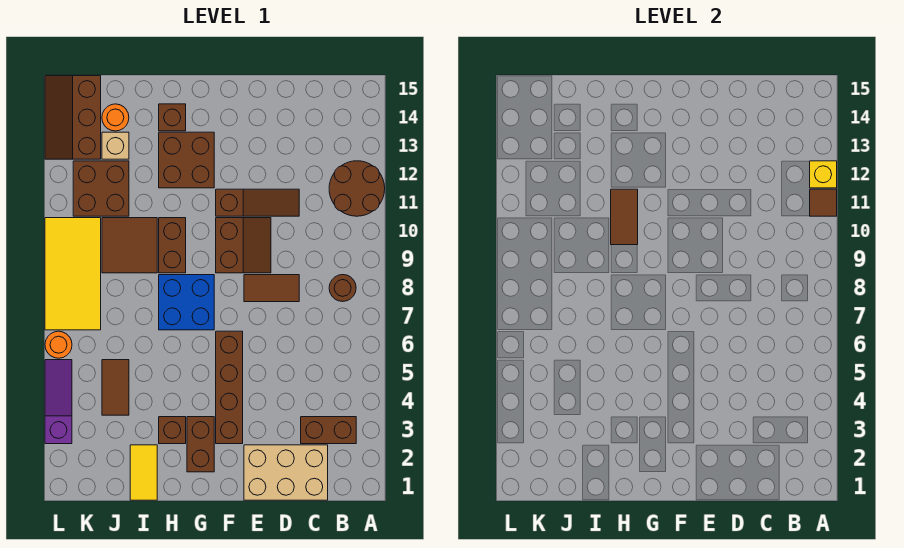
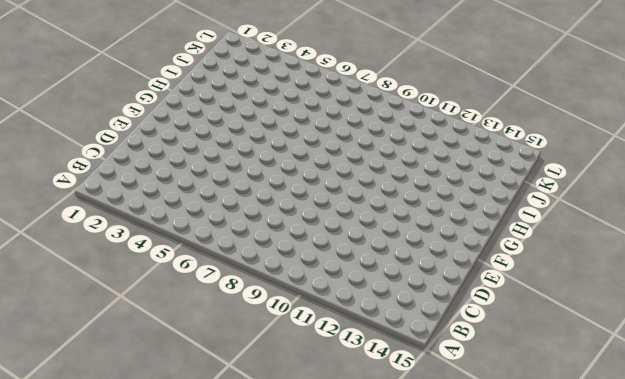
none -> brown 2x2 round brick [329,161,385,216]
none -> brown 1x2 brick [301,417,356,444]
none -> brown 1x1 round brick [329,275,356,302]

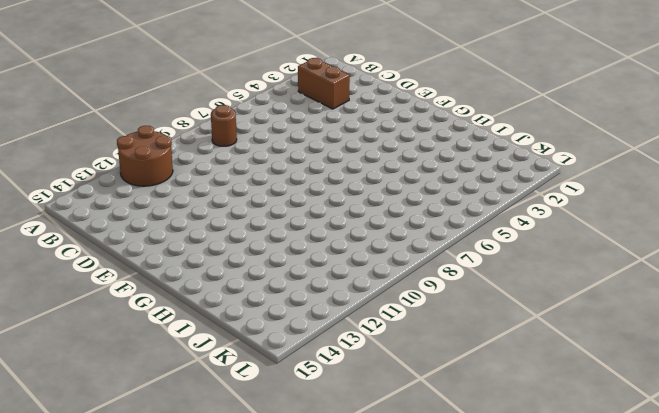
none -> tan 2x3 brick [244,445,328,500]
none -> brown 1x2 tile [244,275,299,302]
none -> brown 1x3 slope [216,189,299,216]

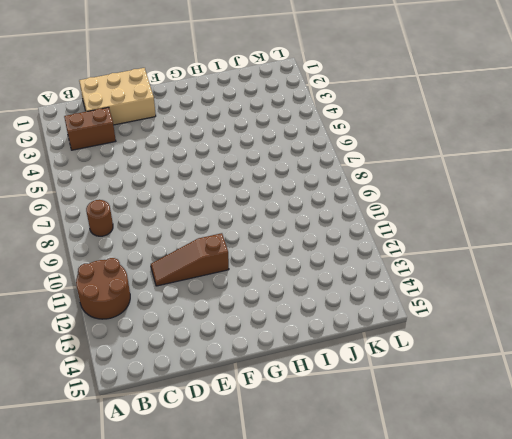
none -> brown 1x2 tile [244,275,299,302]
none -> brown 2x2 slope [216,218,271,273]
none -> brown 1x4 brick [216,331,243,444]

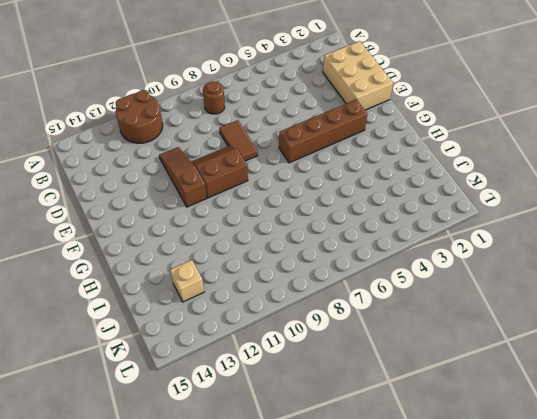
none -> brown 1x2 brick [301,417,356,444]
none -> brown 1x2 brick [187,417,214,472]
none -> blue 2x2 brick [159,275,214,330]

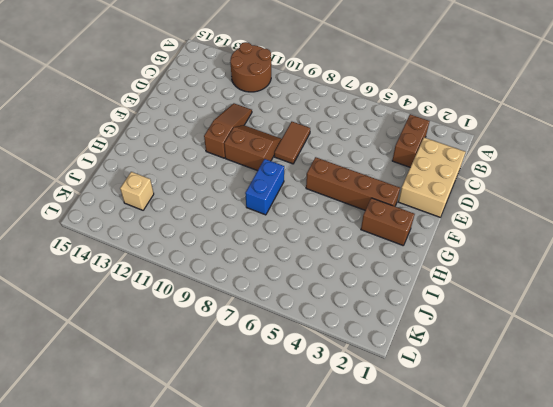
blue 1x2 brick [245,159,284,215] -> blue 2x2 brick [159,275,214,330]
none -> brown 1x1 round brick [329,275,356,302]
none -> brown 2x2 brick [159,132,214,188]
none -> brown 1x1 brick [159,417,186,444]

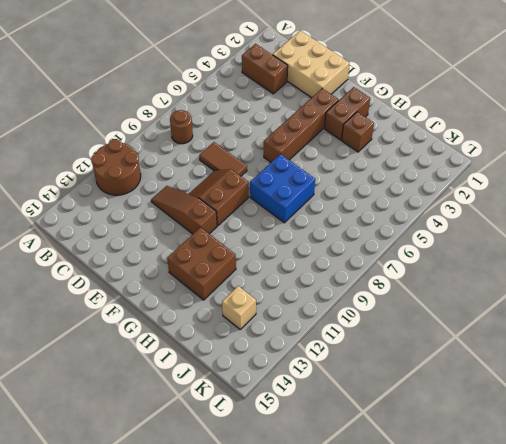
none -> brown 1x2 brick [159,218,186,273]
none -> brown 1x1 brick [159,104,186,131]
none -> yellow 1x2 tile [130,445,157,500]

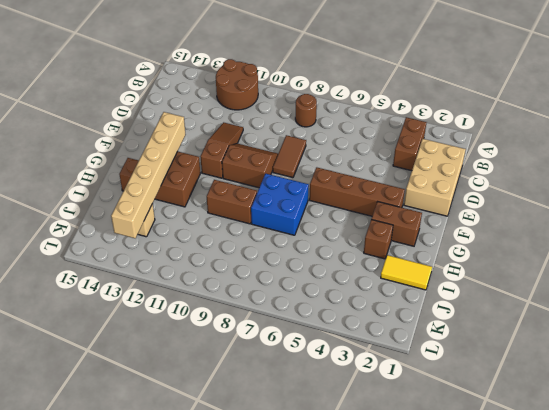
tan 1x6 brick [111,112,186,238] -> none
none -> brown 2x2 tile [102,218,157,273]
none -> brown 1x2 tile [102,360,129,415]
none -> brown 2x2 brick [73,161,129,216]

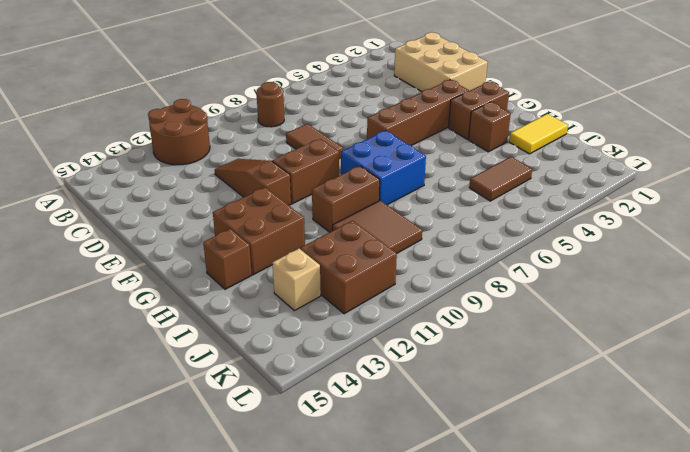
none -> brown 1x2 brick [301,417,356,444]
none -> orange 1x1 round brick [102,104,129,131]
none -> yellow 2x4 tile [45,218,101,330]

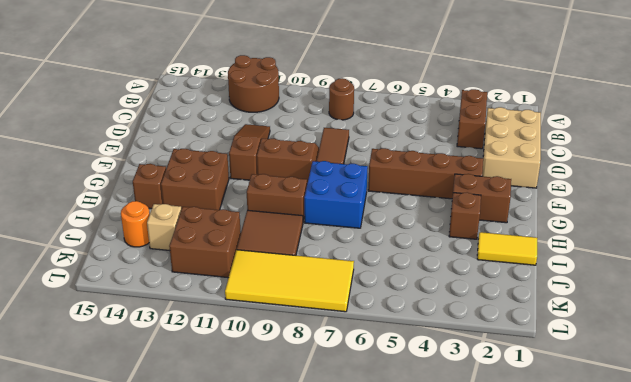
none -> brown 1x2 tile [102,360,129,415]
none -> brown 2x3 slope [45,76,101,159]
none -> purple 1x3 slope [45,360,72,444]

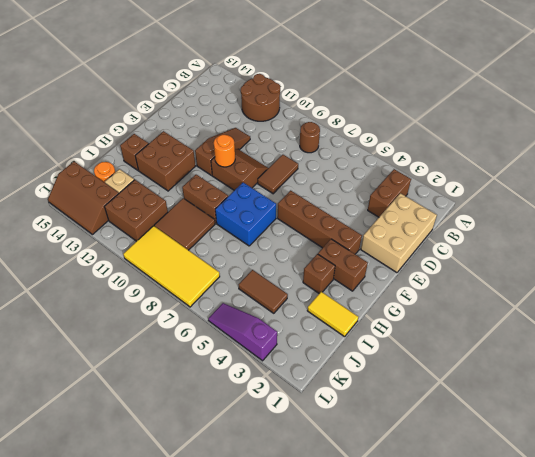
orange 1x1 round brick [214,135,235,167] -> orange 1x1 round brick moved to [45,331,72,358]
none -> brown 1x1 tile [810,189,837,216]
none -> yellow 1x1 brick [810,161,837,188]
none -> brown 1x2 tile [611,189,638,245]

